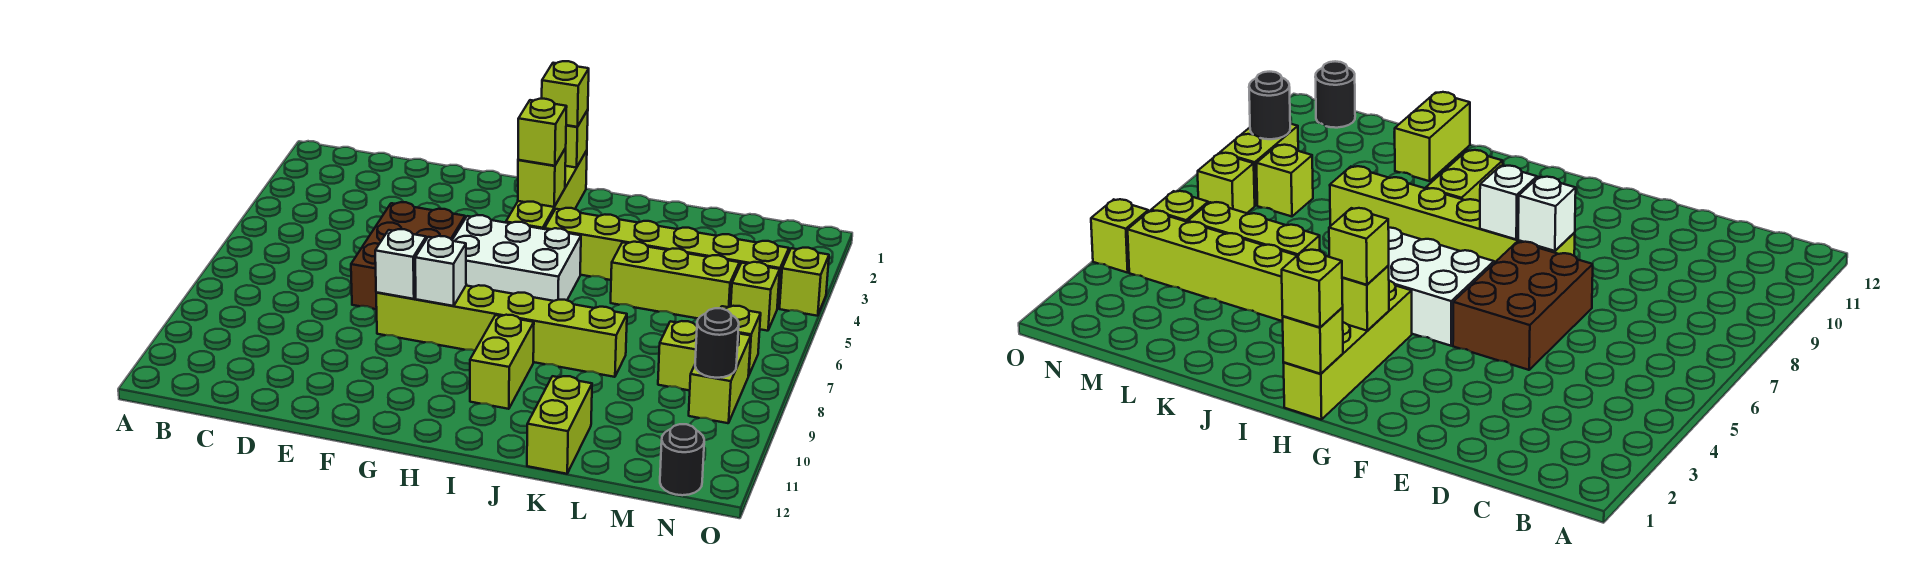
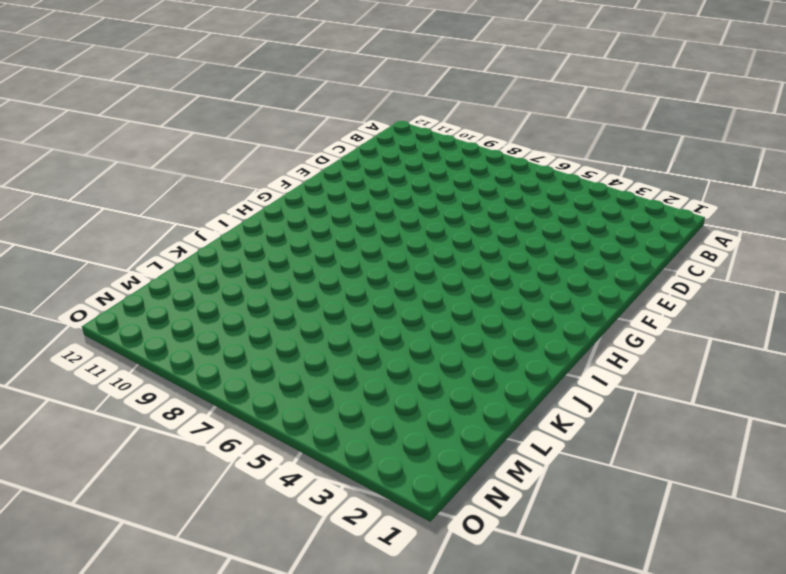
none -> brown 2x3 brick [351,202,465,309]
none -> lime 1x6 brick [376,285,627,377]
none -> white 2x3 brick [452,215,581,301]

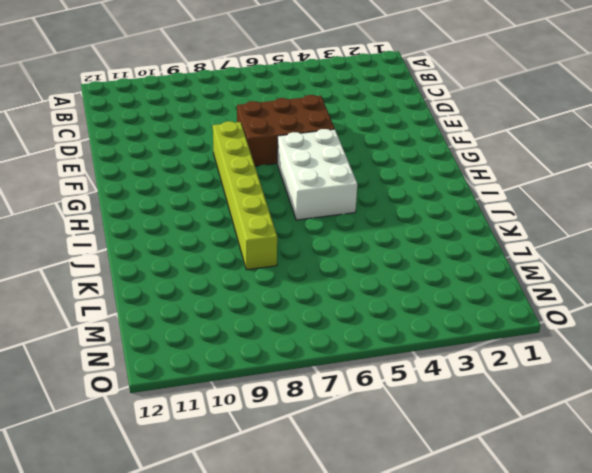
none -> lime 1x4 brick [506,150,587,229]
none -> lime 1x6 brick [545,208,789,309]
none -> lime 1x2 brick [470,315,534,409]

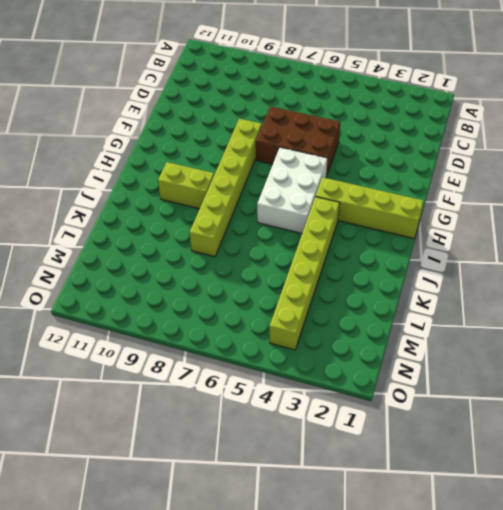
none -> lime 1x3 brick [611,242,739,319]
none -> lime 1x2 brick [527,376,592,474]
none -> lime 1x1 brick [658,321,697,391]

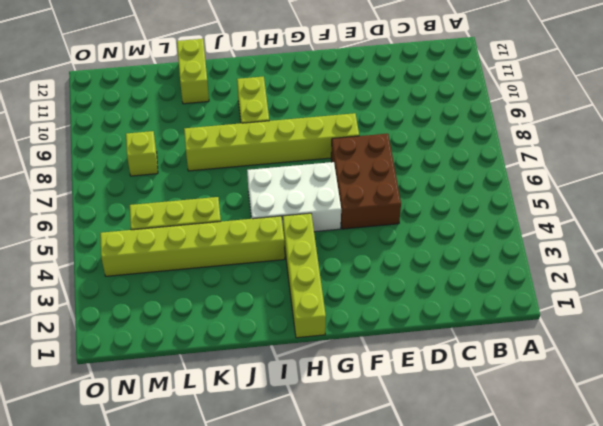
none -> lime 1x1 brick [731,262,780,331]
none -> lime 1x1 brick [721,306,761,376]
none -> lime 1x2 brick [689,333,751,423]

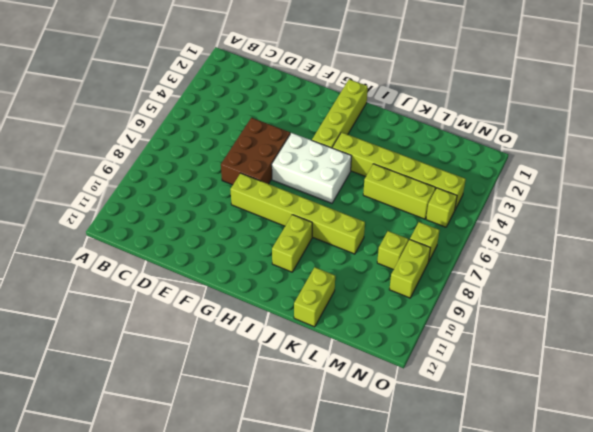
none -> black 1x1 round brick [660,424,704,495]
none -> lime 1x1 brick [780,248,829,316]
none -> white 1x1 brick [375,229,426,299]

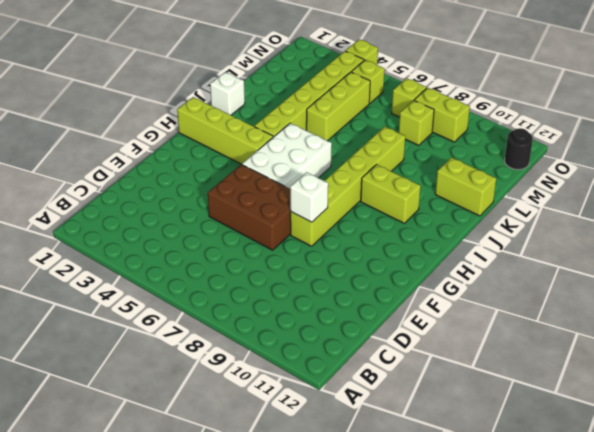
white 1x1 brick [210,72,245,115] -> white 1x1 brick moved to [415,236,466,306]
none -> lime 1x1 brick [565,110,588,168]
none -> lime 1x1 brick [518,148,566,207]
none -> black 1x1 round brick [695,308,739,378]

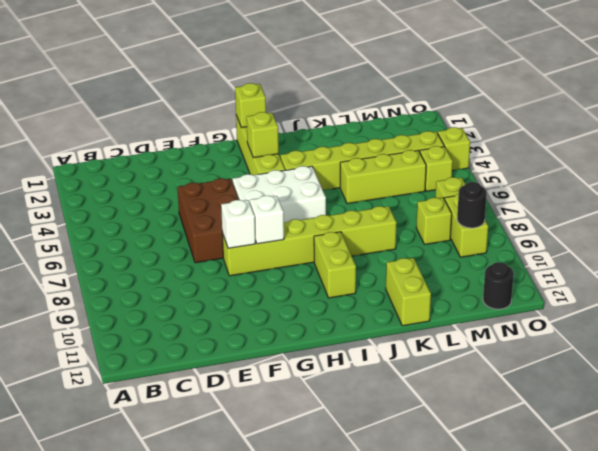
none -> lime 1x1 brick [542,61,589,127]
none -> lime 1x1 brick [518,99,567,166]

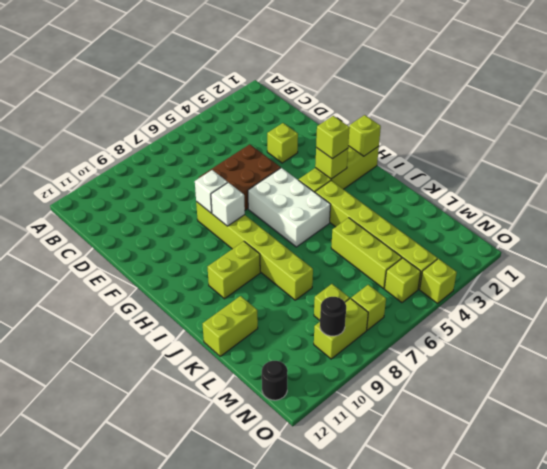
lime 1x1 brick [267,123,298,163] -> lime 1x1 brick moved to [542,61,589,127]

